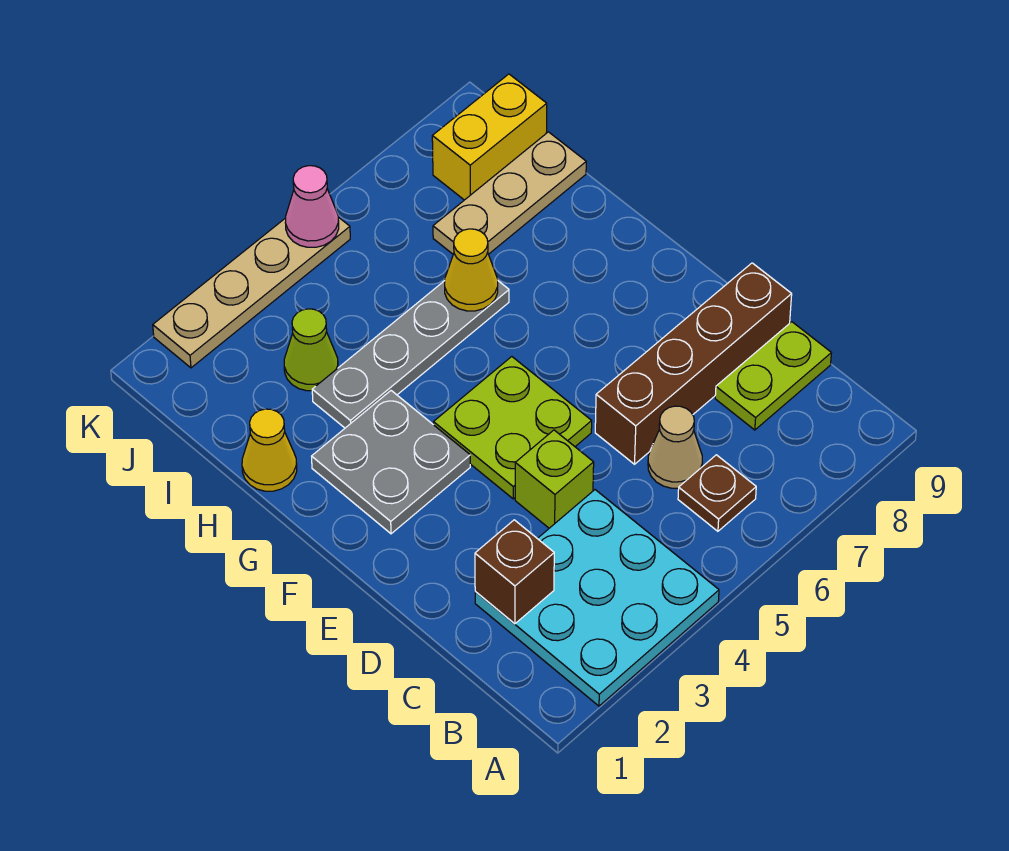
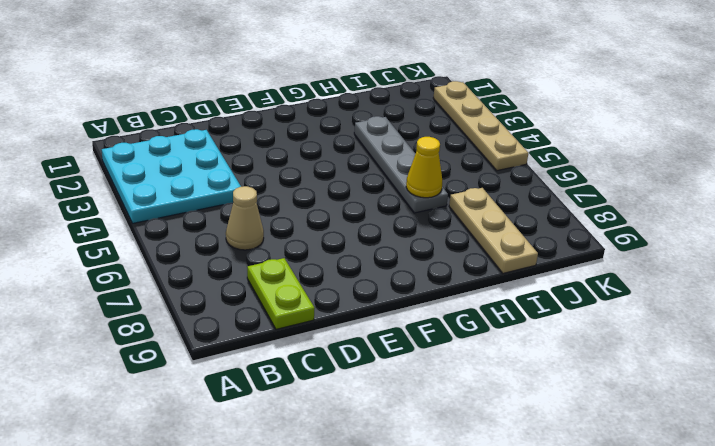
none -> brown 1x1 plate [678,455,756,531]
none -> lime 1x1 brick [515,430,594,528]
none -> brown 1x4 brick [595,263,792,464]

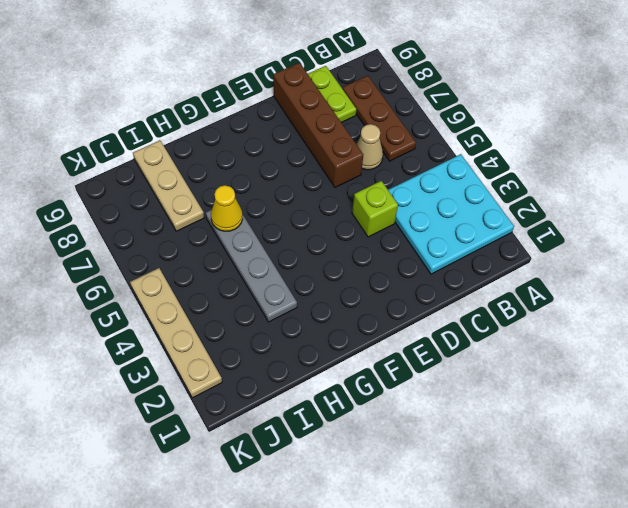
brown 1x3 plate [343,76,416,161] -> brown 1x1 plate [678,455,756,531]
none -> lime 2x2 plate [433,357,592,499]
none -> grey 2x2 plate [312,391,470,534]
none -> yellow 1x1 cone [242,409,297,491]

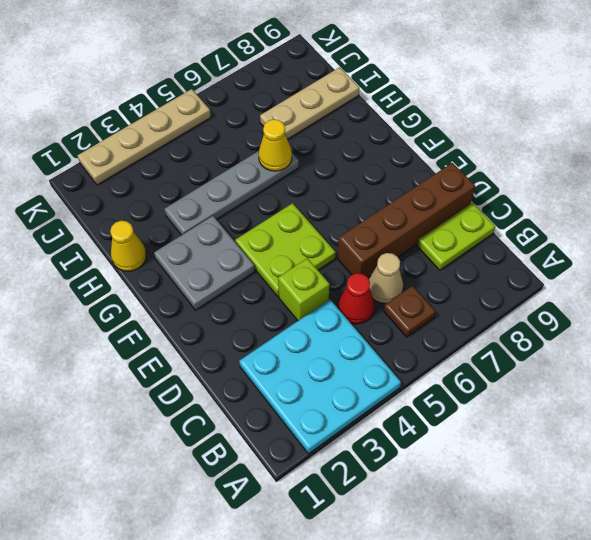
red 1x1 cone [338,273,374,324] -> none
none -> lime 1x1 cone [284,309,338,391]
none -> yellow 1x2 brick [432,74,547,200]
none -> brown 1x1 brick [475,520,554,624]

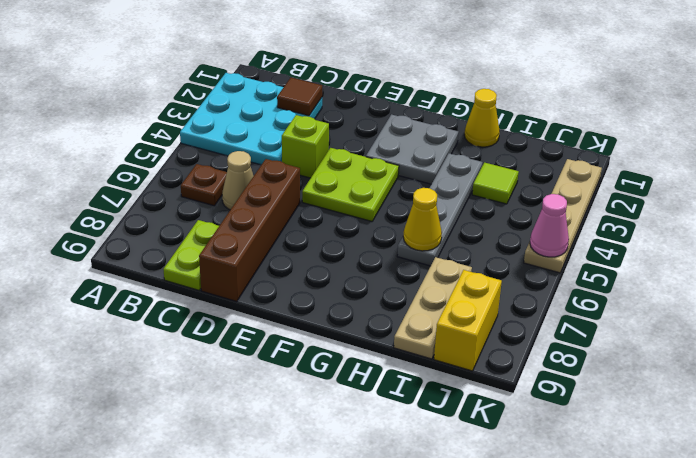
brown 1x1 tile [277,78,322,116] -> brown 1x1 brick [475,520,554,624]
lime 1x1 tile [472,163,519,204] -> lime 1x1 cone [284,309,338,391]

